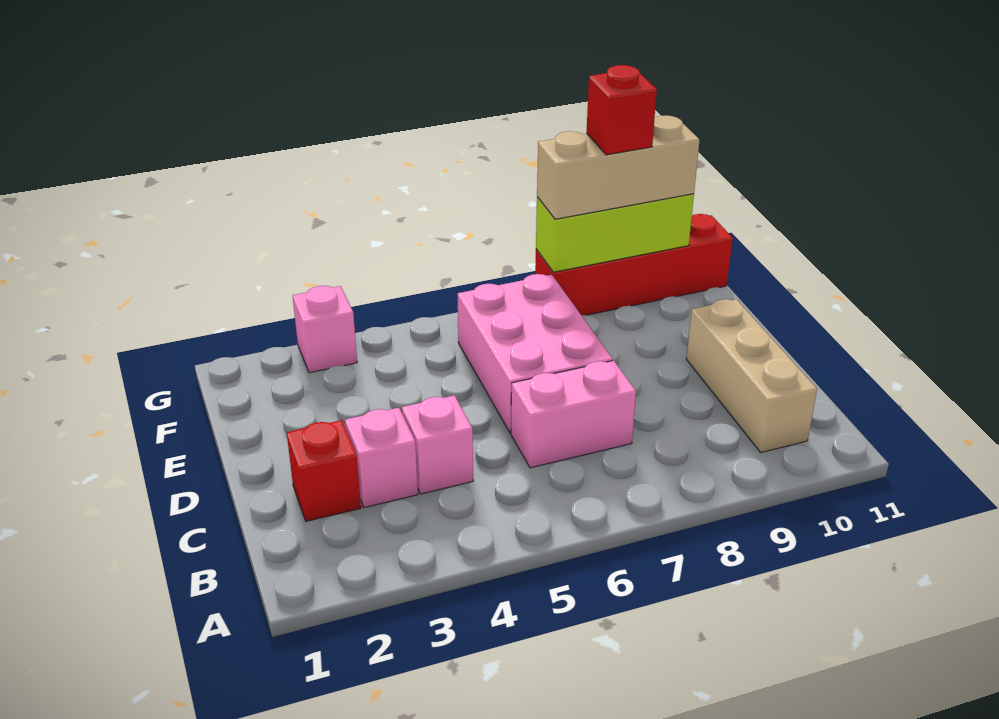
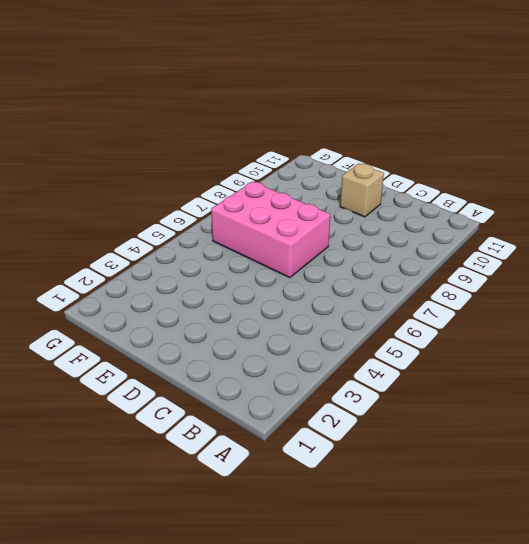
tan 1x1 brick [340,164,384,217] -> tan 1x3 brick [686,299,817,452]
none -> red 1x1 brick [287,420,361,521]
none -> pink 1x1 brick [345,408,418,507]

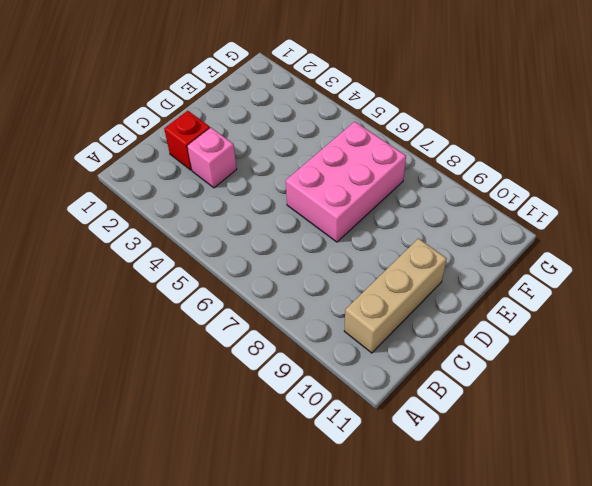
none -> pink 1x1 brick [402,395,473,494]
none -> pink 1x2 brick [511,360,636,468]

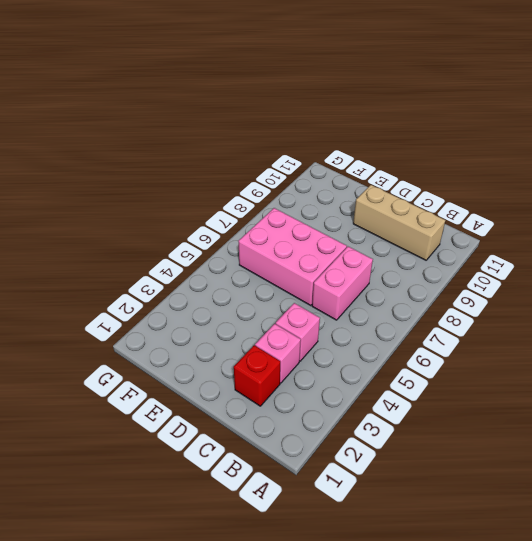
none -> pink 1x1 brick [292,286,357,373]
none -> red 1x4 brick [535,214,733,315]

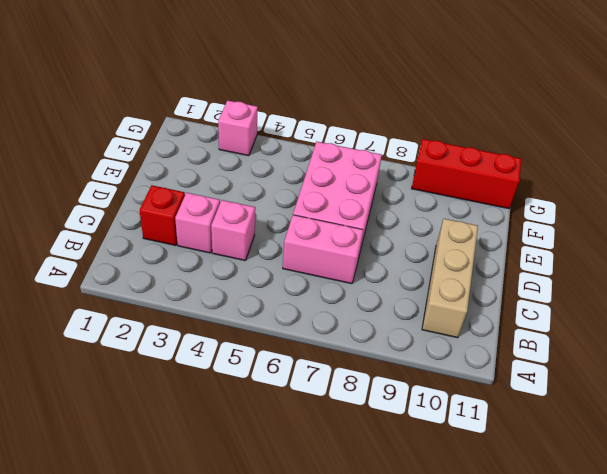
red 1x3 brick [411,139,521,209] -> red 1x4 brick [535,214,733,315]
none -> lime 1x3 brick [536,194,694,272]
none -> tan 1x3 brick [537,116,700,219]

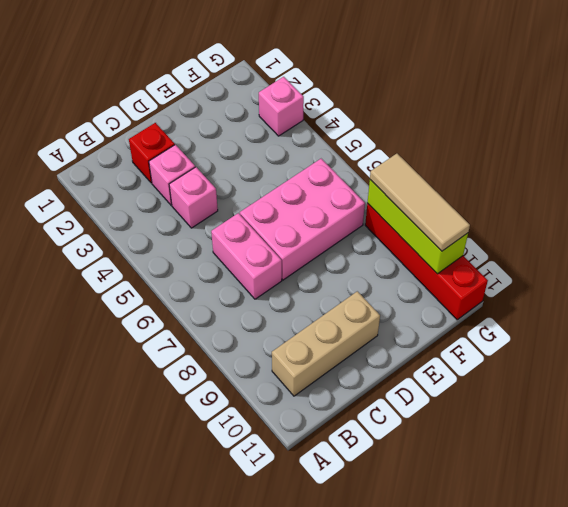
tan 1x3 tile [370,154,470,251] -> tan 1x3 brick [537,116,700,219]
none -> red 1x1 brick [586,65,657,155]

